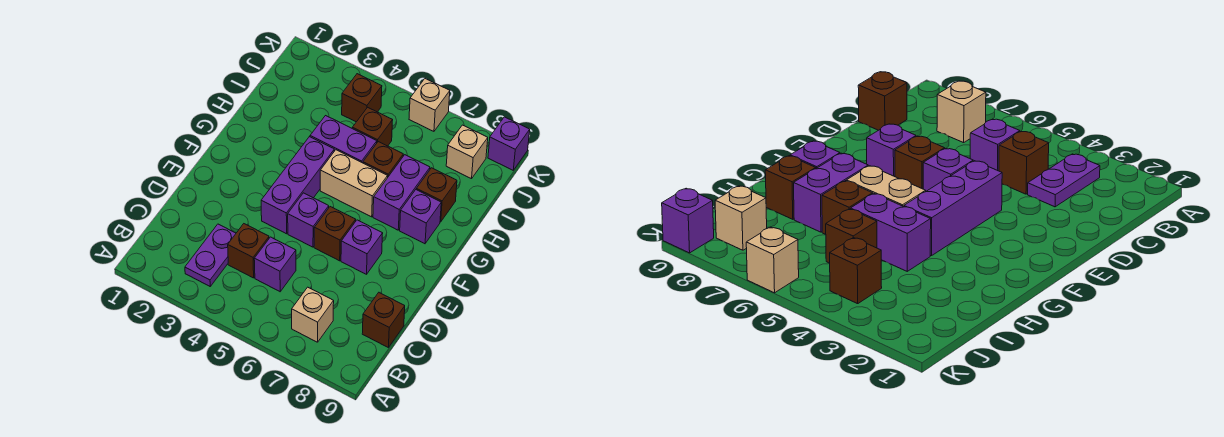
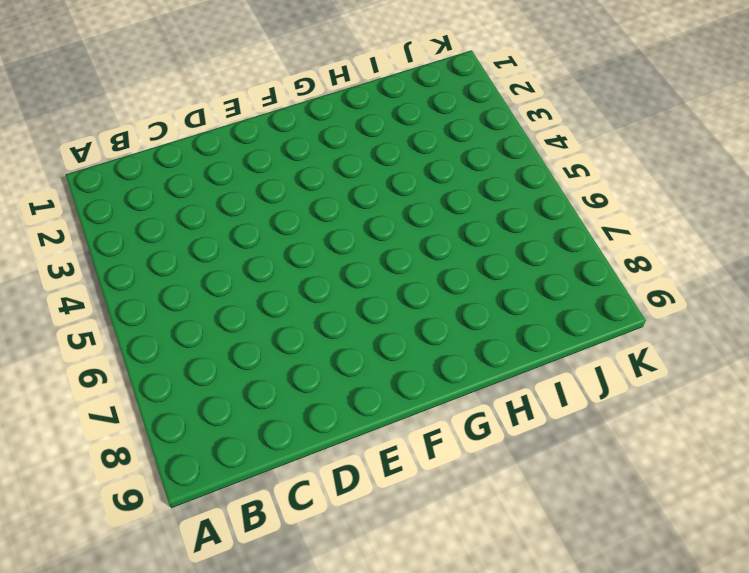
none -> purple 1x2 plate [185,224,236,286]
none -> tan 1x1 brick [292,287,334,342]
none -> brown 1x1 brick [228,224,269,278]

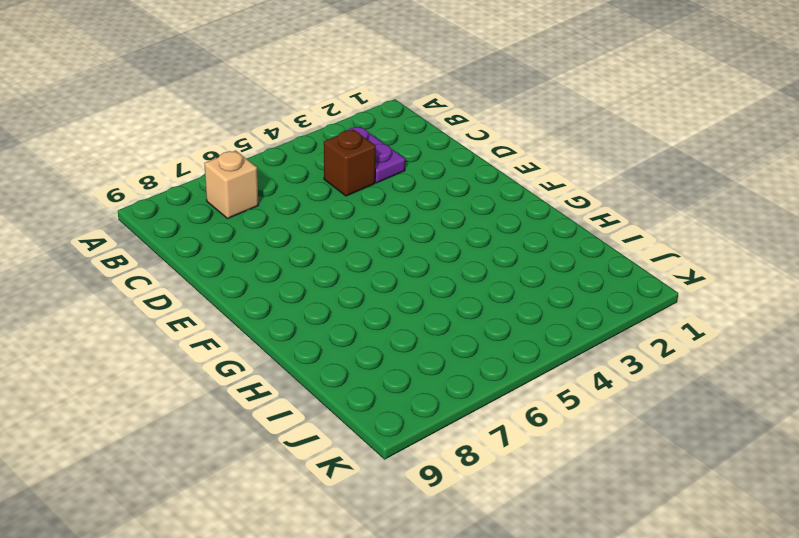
none -> purple 1x1 brick [254,237,296,292]
none -> brown 1x1 brick [362,293,405,347]
none -> purple 1x3 brick [261,137,334,234]

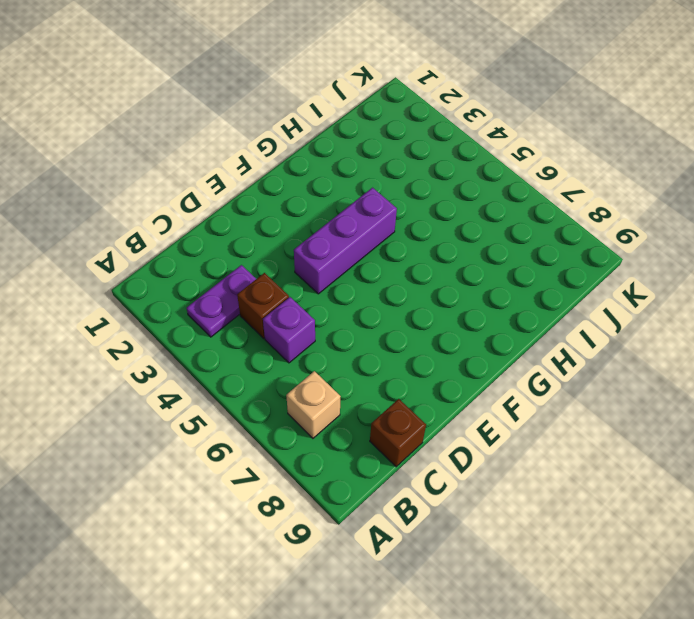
none -> purple 1x1 brick [288,193,329,247]
none -> brown 1x1 brick [314,207,356,261]
none -> purple 1x1 brick [341,220,383,274]

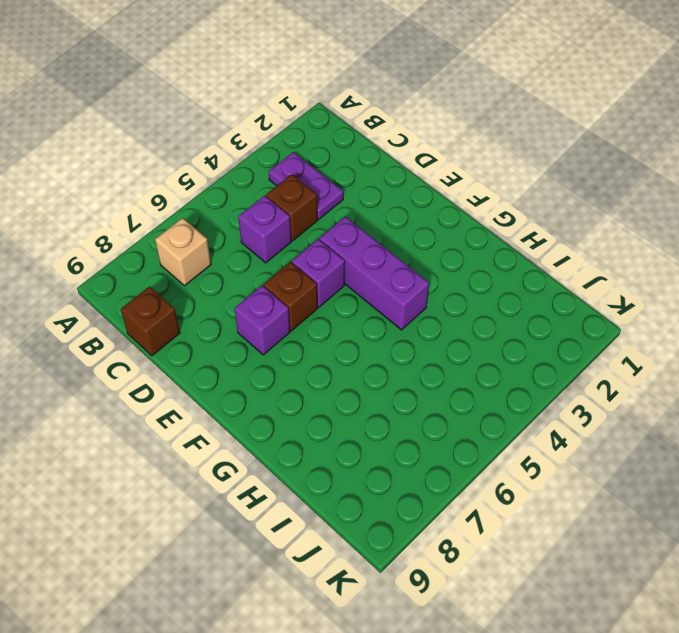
none -> tan 1x2 brick [320,150,388,217]
none -> purple 1x2 brick [373,155,430,230]
none -> purple 1x1 brick [400,190,441,244]

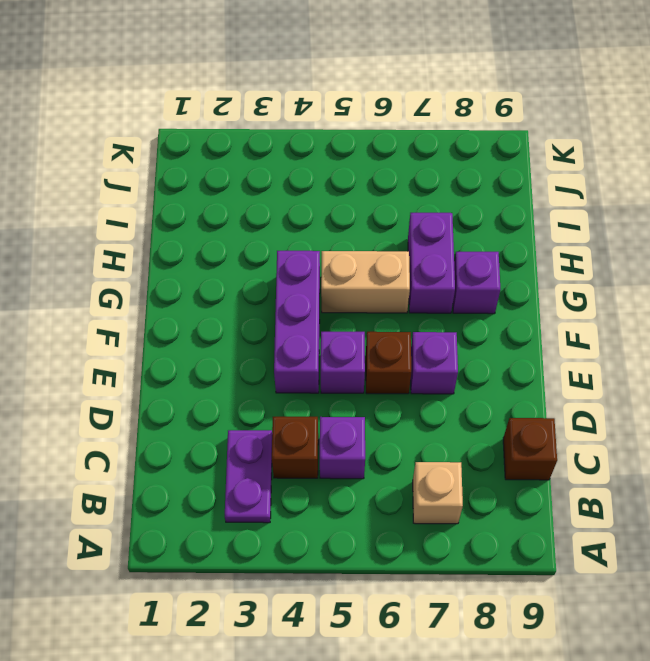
none -> purple 1x2 brick [310,116,377,163]
none -> brown 1x1 brick [363,142,403,176]
none -> brown 1x1 brick [416,168,457,222]

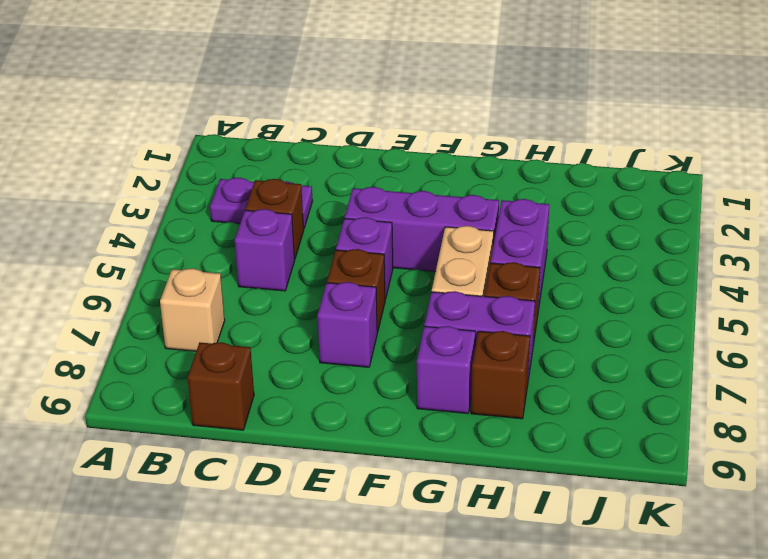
none -> brown 1x1 brick [352,107,393,146]
none -> brown 1x1 brick [342,74,382,122]
none -> tan 1x1 brick [446,125,488,179]

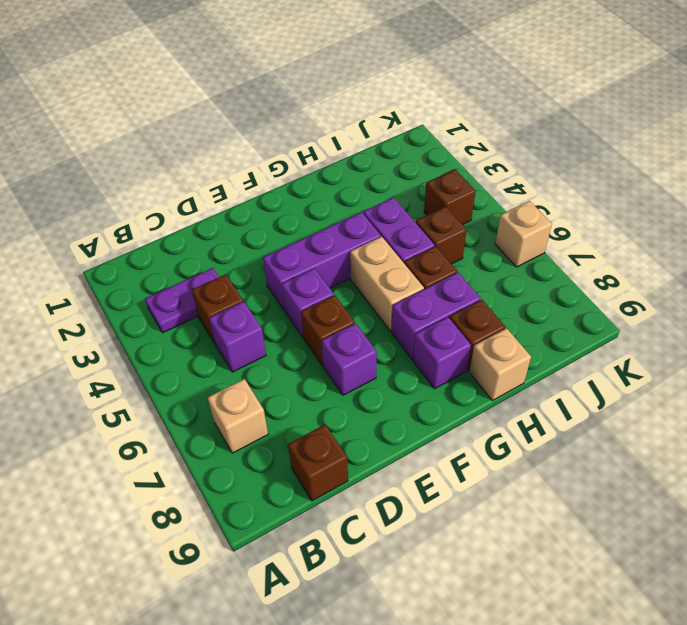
tan 1x1 brick [469,328,531,401] -> tan 1x1 brick moved to [446,125,488,179]
none -> purple 1x1 brick [488,117,530,170]

